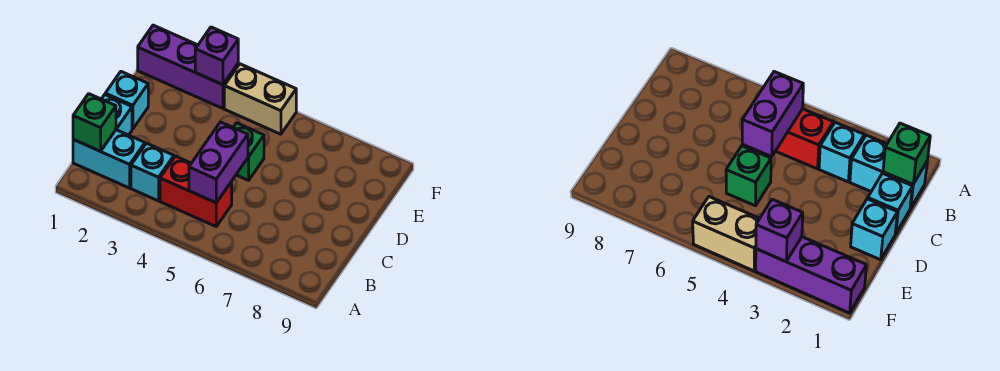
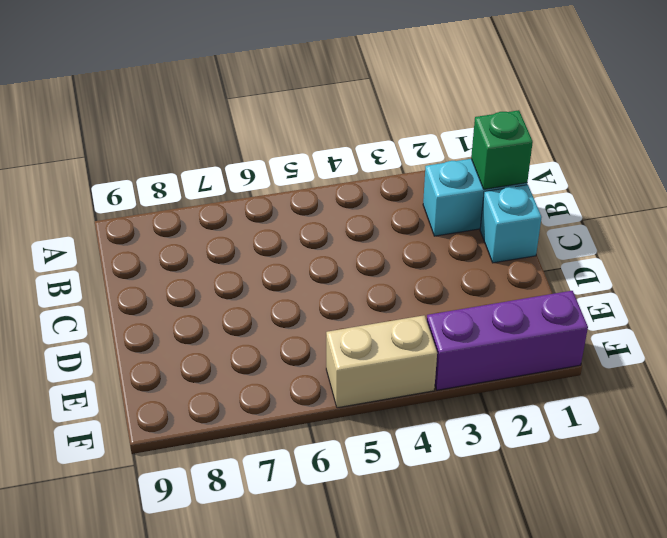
none -> cyan 1x1 brick [131,143,174,201]
none -> red 1x2 brick [160,156,232,226]

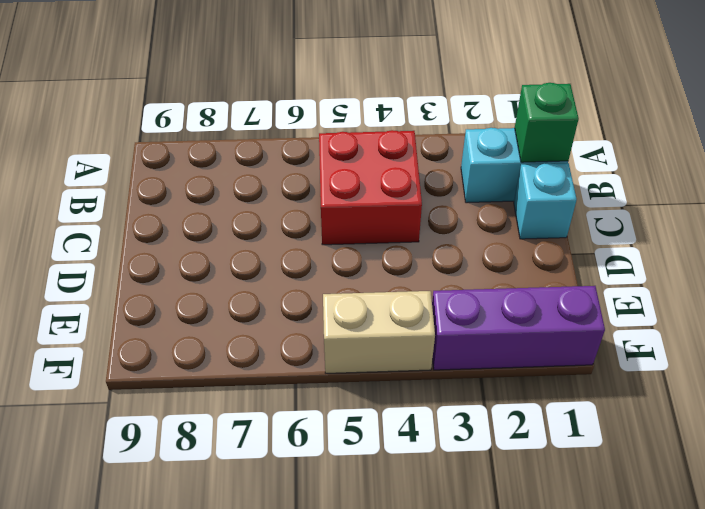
red 2x2 brick [319,130,422,245] -> red 1x2 brick [160,156,232,226]
none -> cyan 1x1 brick [131,143,174,201]
none -> cyan 1x1 brick [105,72,148,129]

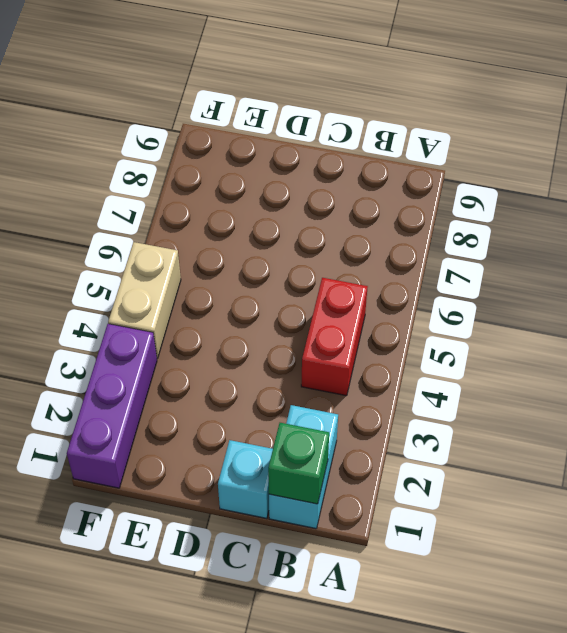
none -> cyan 1x1 brick [131,143,174,201]
none -> cyan 1x1 brick [105,72,148,129]

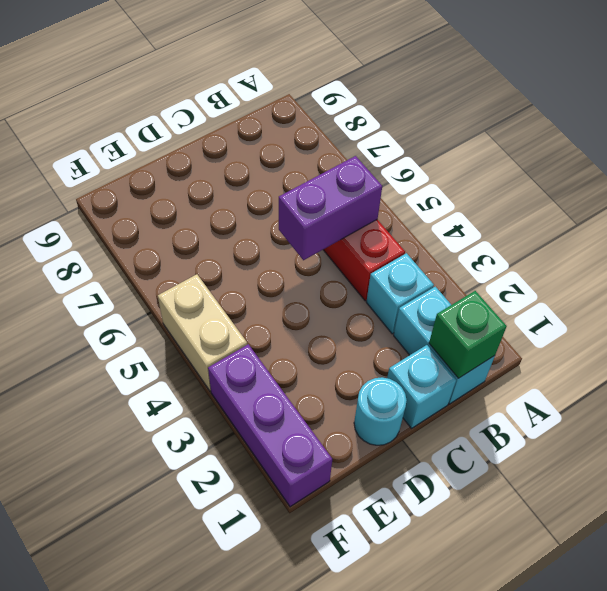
cyan 1x1 round brick [354,377,407,445] -> cyan 1x1 brick [105,72,148,129]
none -> green 1x1 brick [233,123,264,180]
none -> purple 1x1 brick [195,27,238,85]

